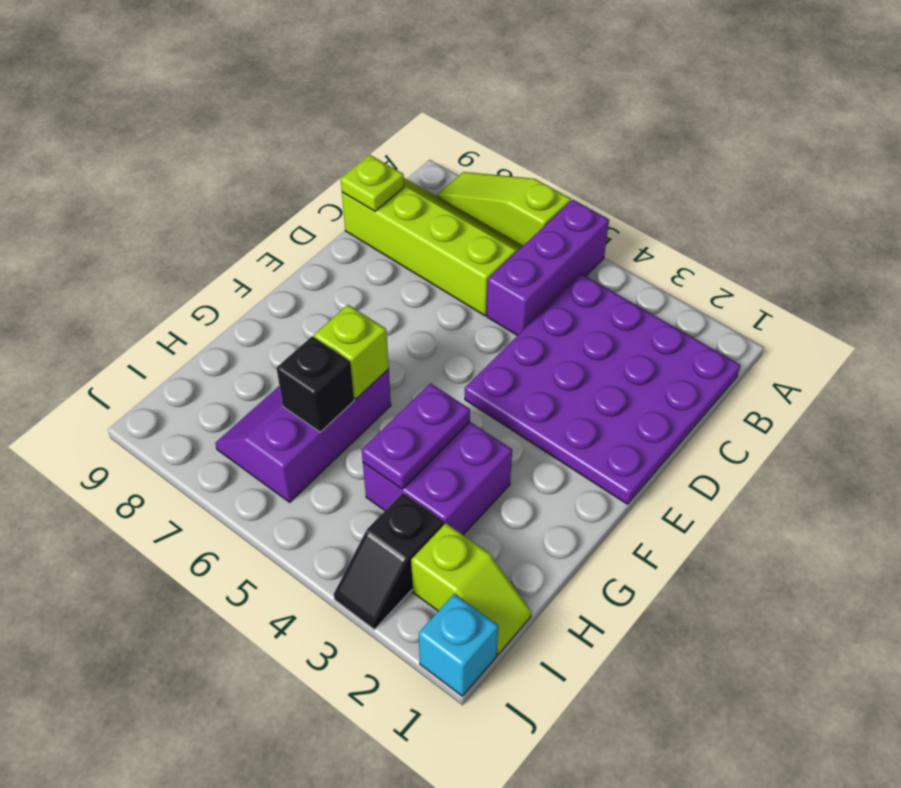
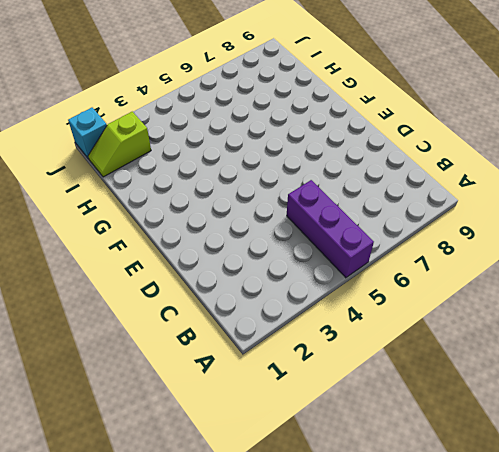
none -> lime 1x3 slope [437,172,571,246]
none -> purple 4x4 plate [465,274,740,504]
none -> lime 2x4 slope [342,178,523,316]

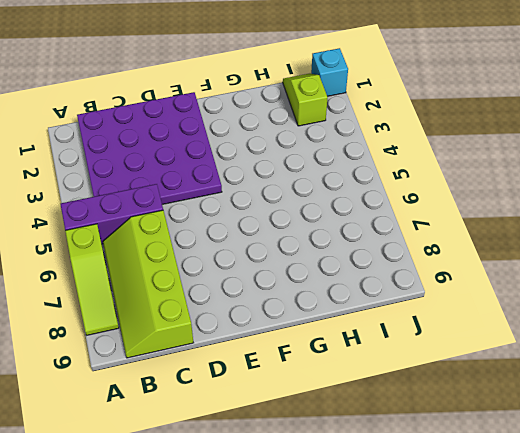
none -> purple 2x2 brick [363,422,512,535]
none -> purple 2x3 slope [215,369,391,502]
none -> black 1x2 slope [334,493,444,630]

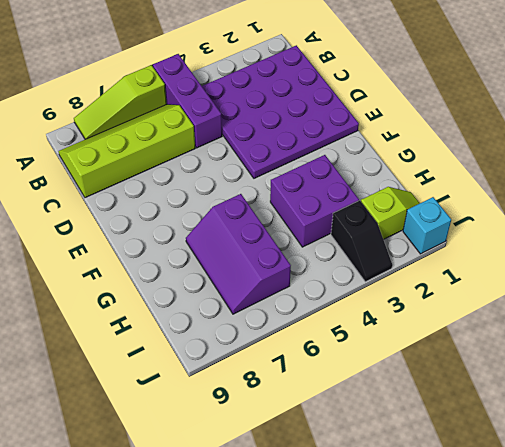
none -> lime 1x1 plate [341,155,404,211]
none -> purple 1x2 plate [362,383,470,489]
none -> lime 1x1 brick [314,305,389,399]

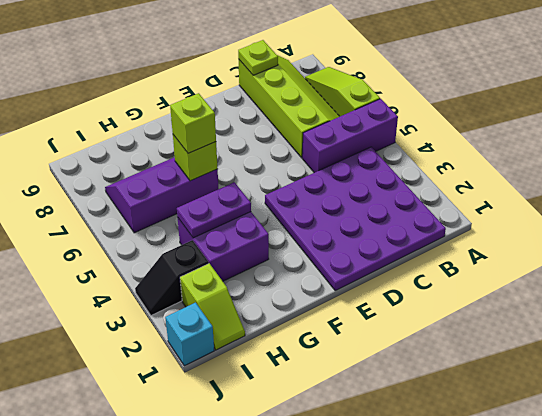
lime 1x1 brick [170,93,216,153] -> none
none -> black 1x1 brick [276,337,354,432]

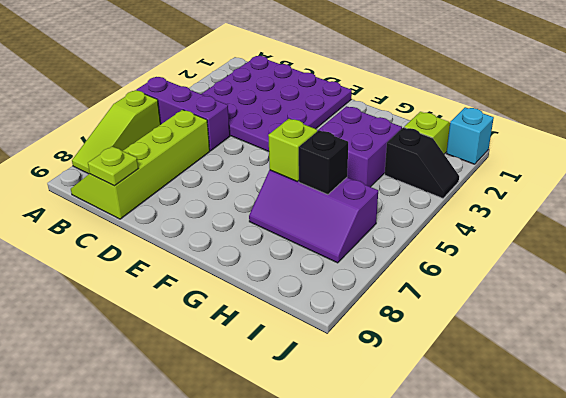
none -> purple 1x2 plate [362,383,470,489]

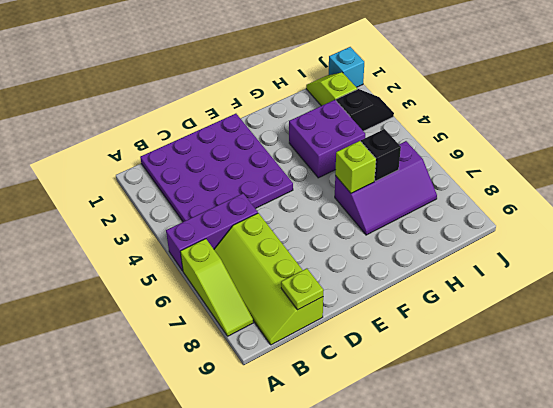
none -> purple 1x2 plate [362,383,470,489]

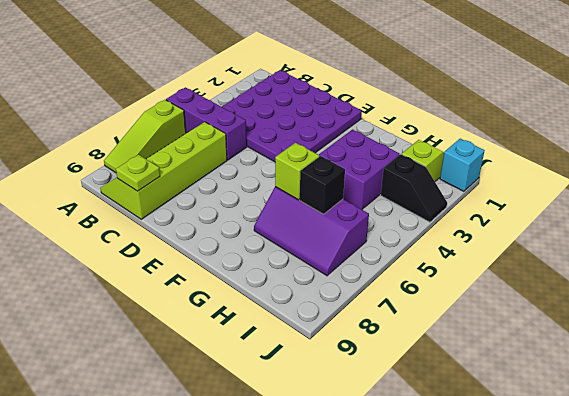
none -> purple 1x2 plate [362,383,470,489]

